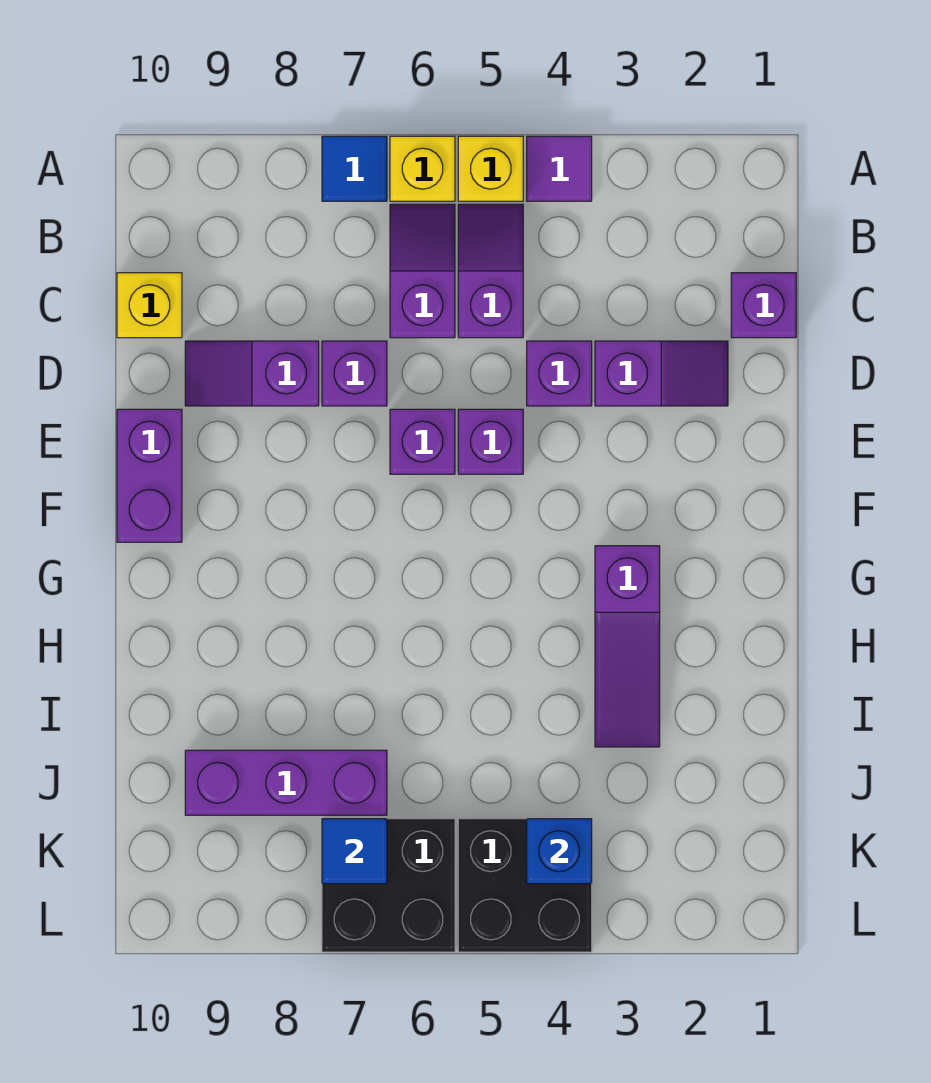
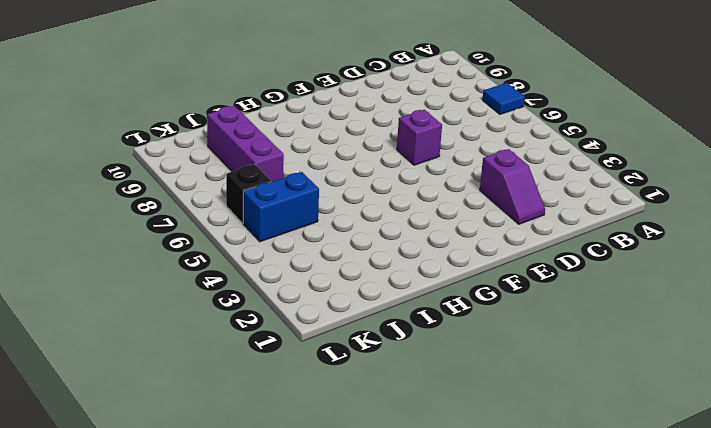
blue 1x2 brick [243,172,319,242] -> black 2x2 brick [458,819,592,952]
black 1x1 brick [226,164,271,223] -> black 2x2 brick [322,819,455,952]
none -> purple 1x1 tile [527,136,592,201]
none -> yellow 1x1 brick [458,136,523,201]
none -> yellow 1x1 brick [390,136,455,201]

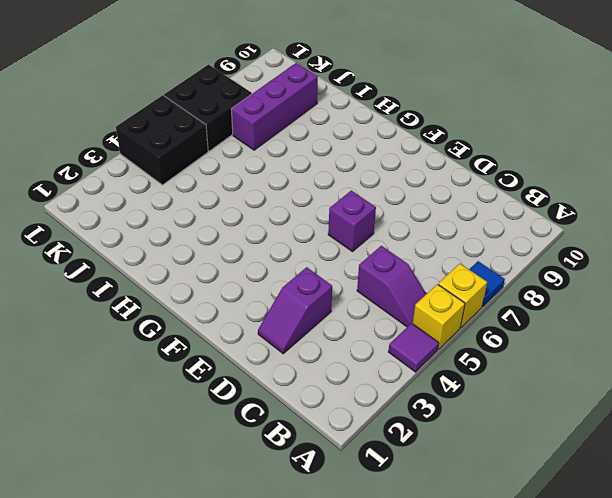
none -> purple 1x2 slope [390,204,455,338]
none -> purple 1x1 brick [731,273,796,338]
none -> yellow 1x1 brick [117,273,182,338]

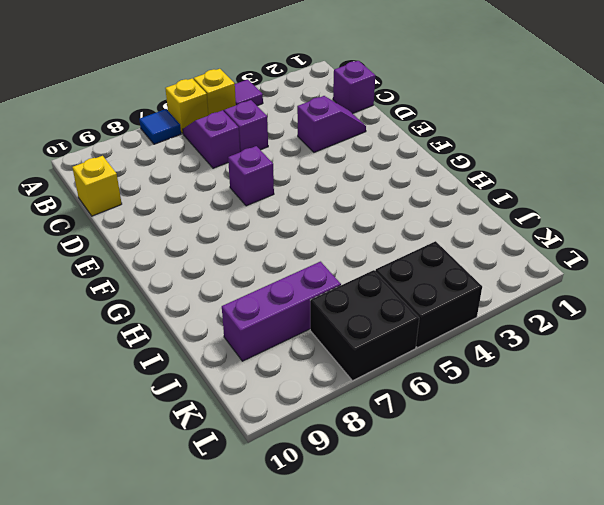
none -> purple 1x1 brick [527,341,592,406]
none -> purple 1x1 brick [322,341,387,406]
none -> purple 1x2 slope [185,341,319,406]

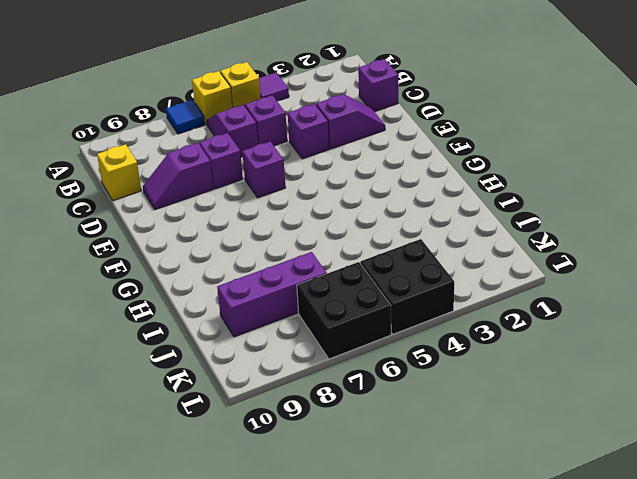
none -> purple 1x1 brick [458,409,523,474]
none -> purple 1x2 brick [117,409,182,542]
none -> purple 1x3 slope [595,546,660,747]

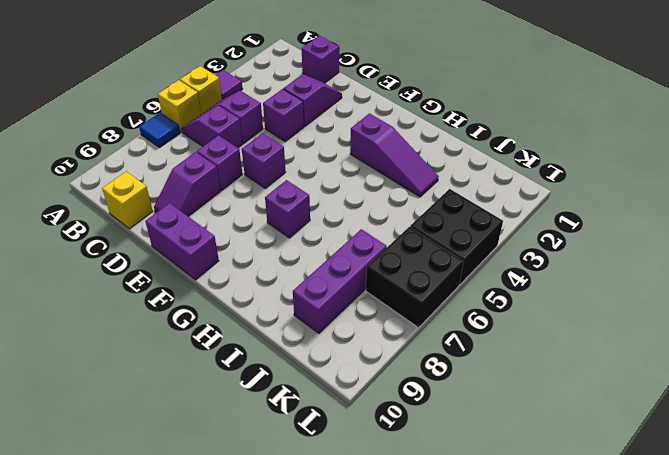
purple 1x1 brick [265,180,310,238] -> purple 1x1 brick moved to [458,409,523,474]
none -> blue 1x1 brick [527,819,592,884]
none -> blue 1x1 tile [322,819,387,884]

